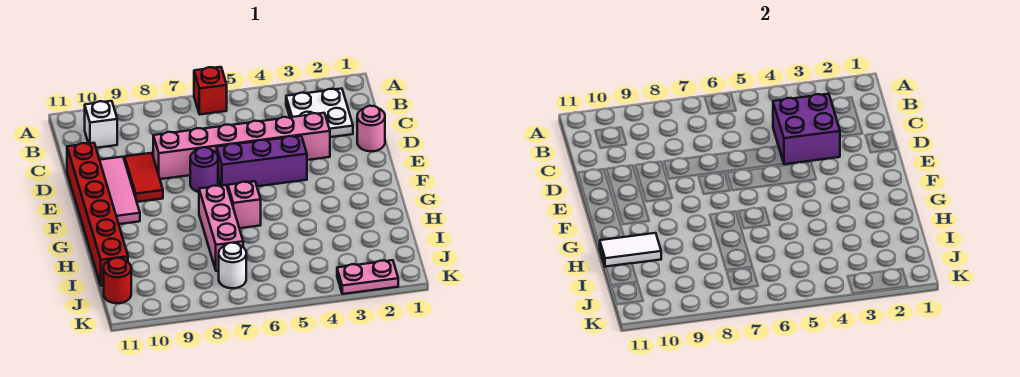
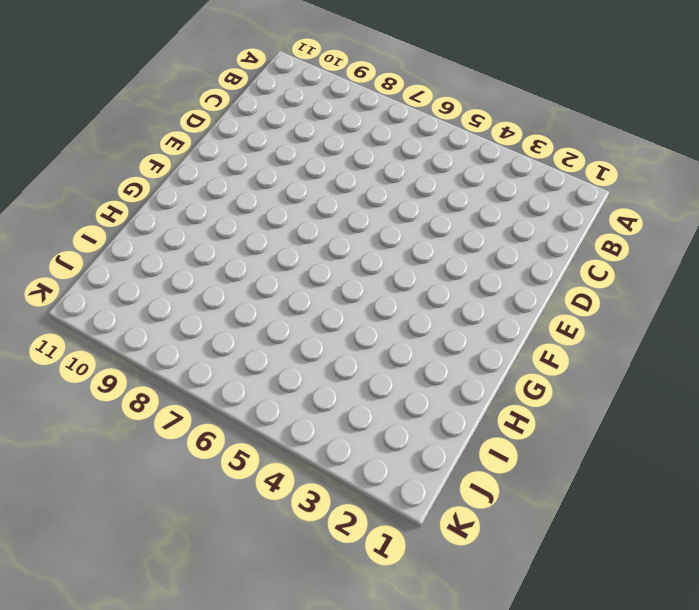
none -> red 1x1 brick [194,67,227,114]
none -> white 2x2 plate [286,89,353,137]
none -> white 1x1 brick [85,101,117,148]

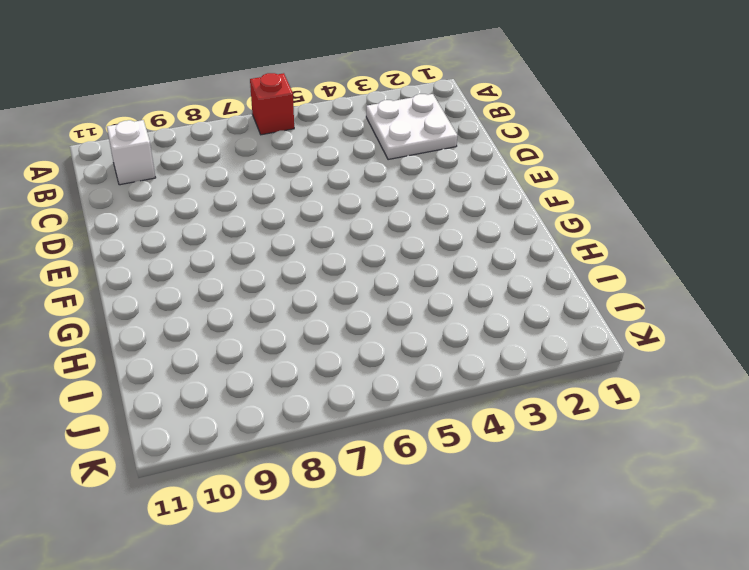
none -> pink 1x1 round brick [357,106,385,151]
none -> pink 1x6 brick [153,113,330,179]
none -> red 1x2 tile [125,153,163,202]

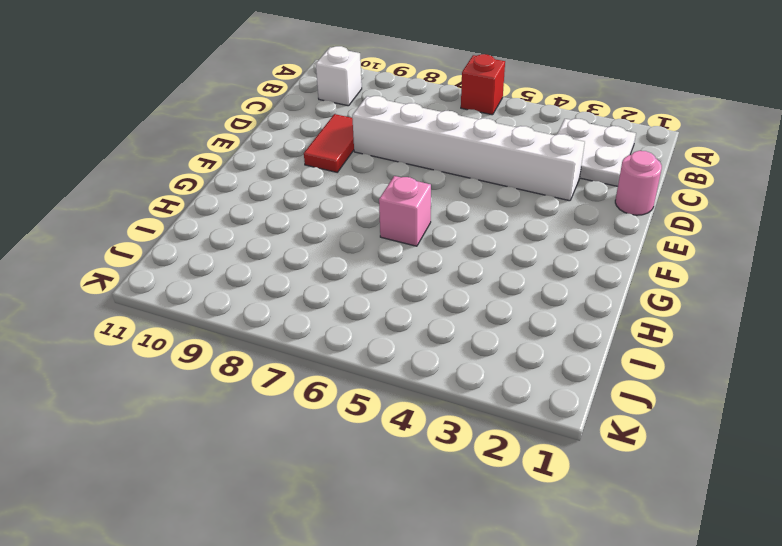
white 1x6 brick [352,96,585,201] -> pink 1x6 brick [153,113,330,179]
none -> pink 1x3 tile [100,157,140,224]
none -> red 1x6 brick [67,143,128,286]
none -> purple 1x3 brick [217,136,307,188]

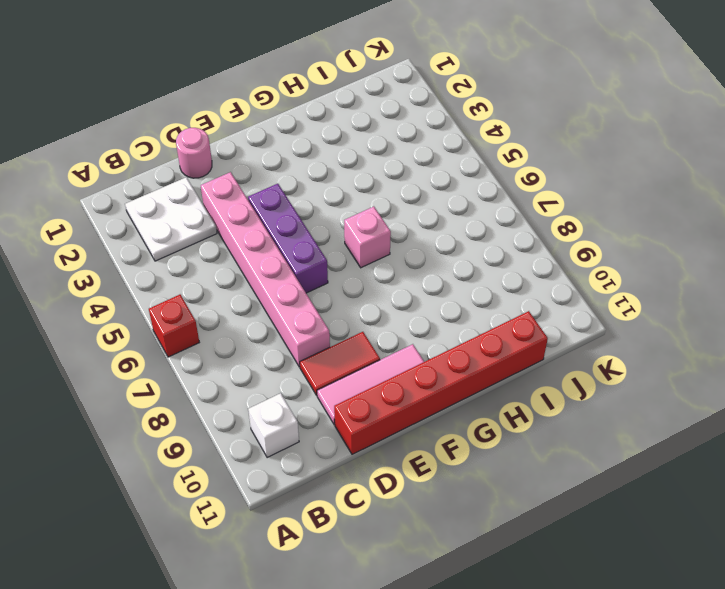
none -> purple 1x1 round brick [190,147,218,192]
none -> pink 1x3 brick [199,185,243,271]
none -> white 1x1 round brick [219,243,246,288]

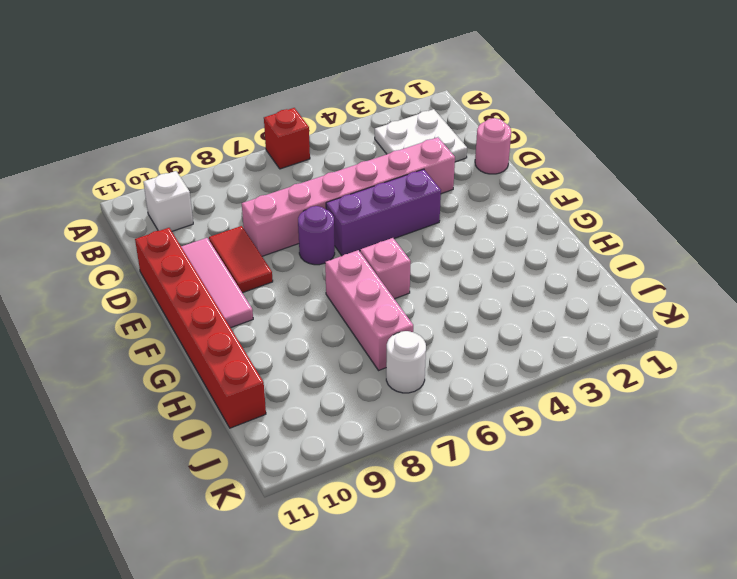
none -> red 1x1 round brick [104,258,131,303]
none -> pink 1x2 plate [337,260,398,294]
none -> purple 2x2 brick [773,94,840,164]

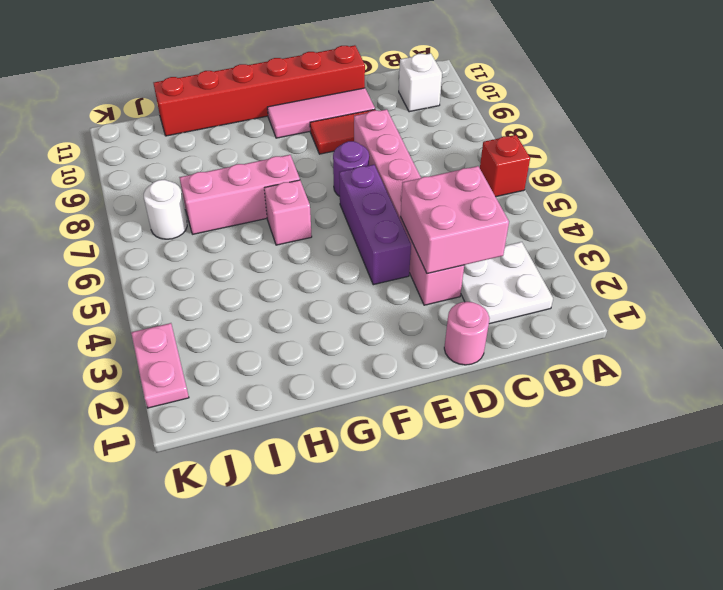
pink 2x2 brick [401,166,509,274] -> purple 2x2 brick [773,94,840,164]
none -> red 1x1 round brick [104,258,131,303]
none -> white 1x2 tile [600,233,661,267]

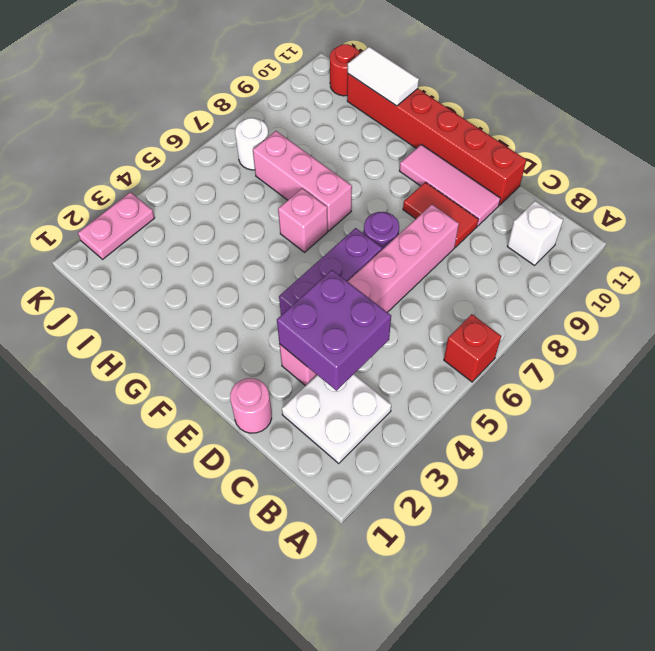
white 1x2 tile [348,47,419,106] -> white 1x2 tile turned to [600,233,661,267]

